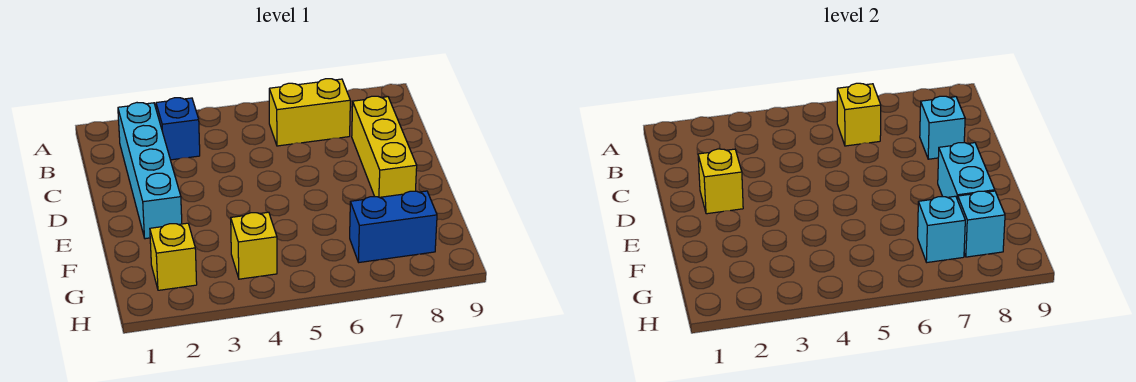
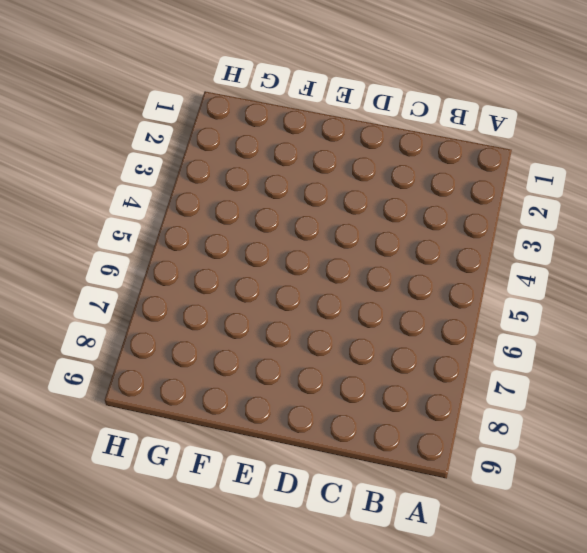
none -> cyan 1x4 brick [118,103,182,239]
none -> blue 1x1 brick [156,98,200,160]
none -> yellow 1x2 brick [269,79,350,146]

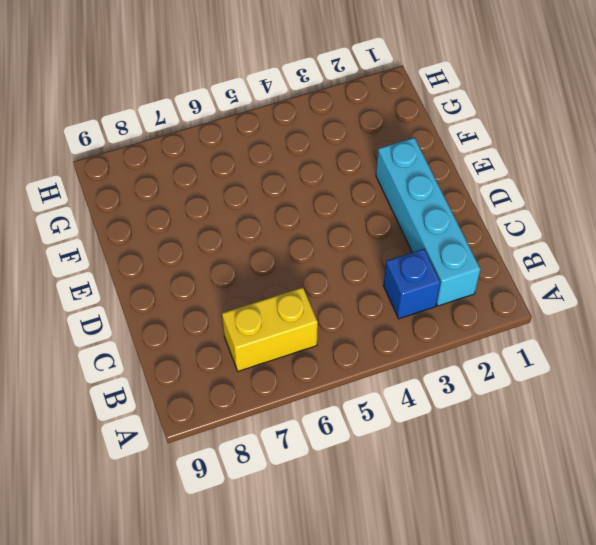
none -> yellow 1x3 brick [352,96,417,197]
none -> yellow 1x1 brick [150,223,197,290]
none -> yellow 1x1 brick [231,212,277,279]

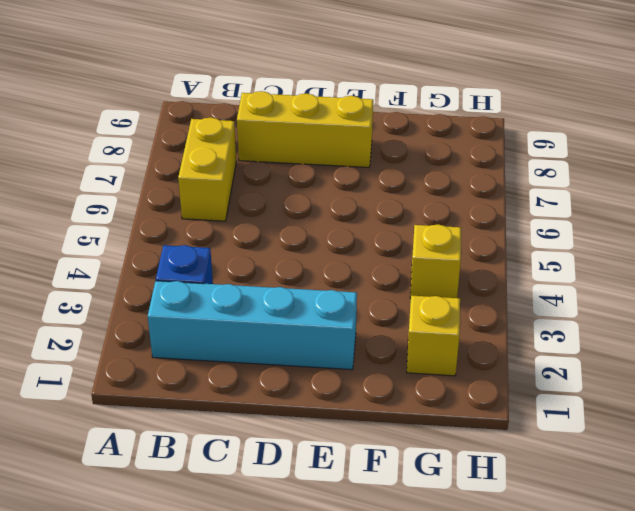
none -> blue 1x2 brick [350,191,437,262]
none -> yellow 1x1 brick [837,83,881,146]
none -> cyan 1x1 brick [920,96,965,159]

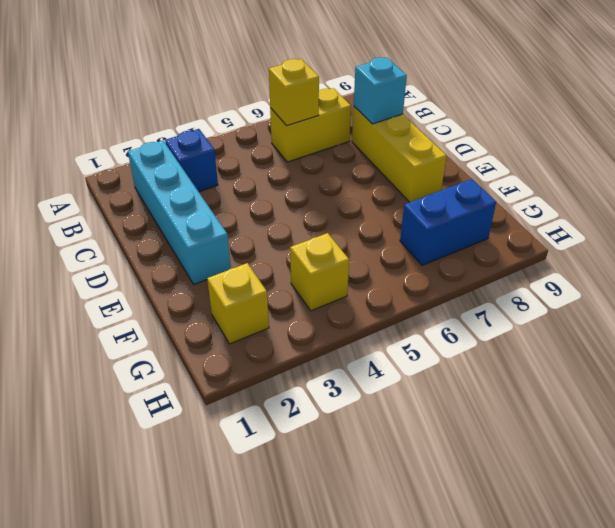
none -> yellow 1x1 brick [698,149,743,214]
none -> cyan 1x2 brick [938,143,995,200]
none -> cyan 1x1 brick [918,196,965,262]

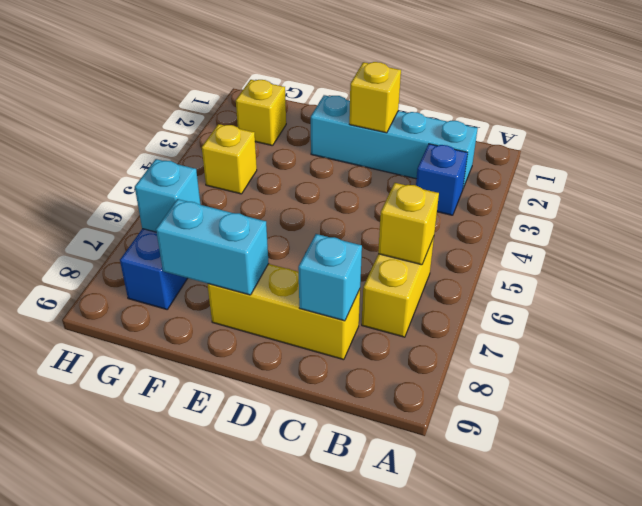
none -> cyan 1x1 brick [958,191,1005,257]

